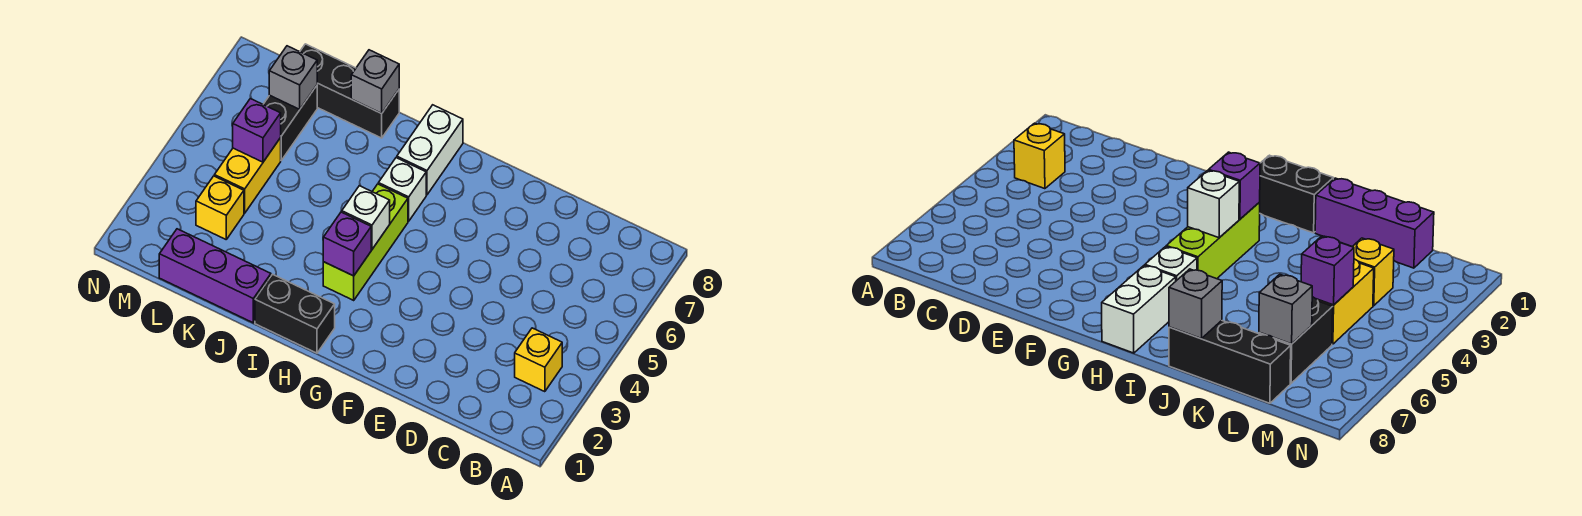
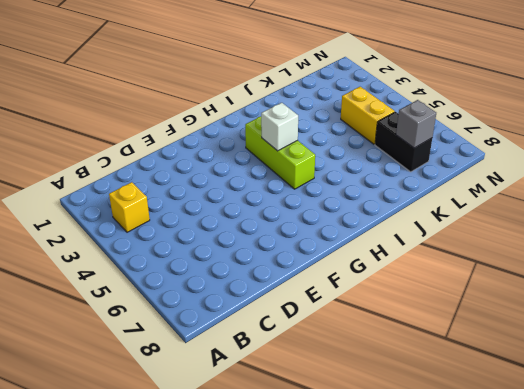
none -> black 1x2 brick [255,274,335,353]
none -> white 1x1 brick [378,158,426,221]
none -> white 1x2 brick [397,105,463,195]

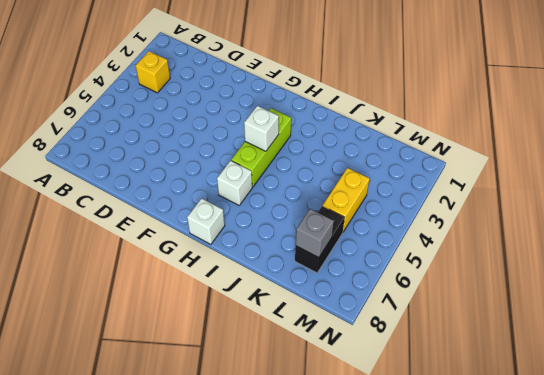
white 1x1 brick [187,198,225,244] -> white 1x2 brick [397,105,463,195]
none -> black 1x2 brick [255,274,335,353]
none -> purple 1x3 brick [159,229,271,323]
none -> black 1x3 brick [300,44,399,138]

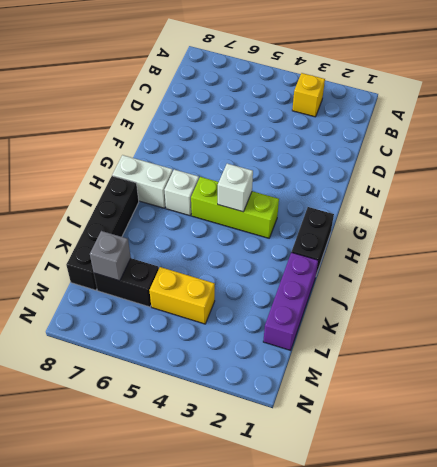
black 1x4 brick [66,176,139,290] -> black 1x3 brick [300,44,399,138]
none -> yellow 1x1 brick [196,176,244,239]
none -> purple 1x1 brick [323,212,371,276]
none -> grey 1x1 brick [351,50,399,113]

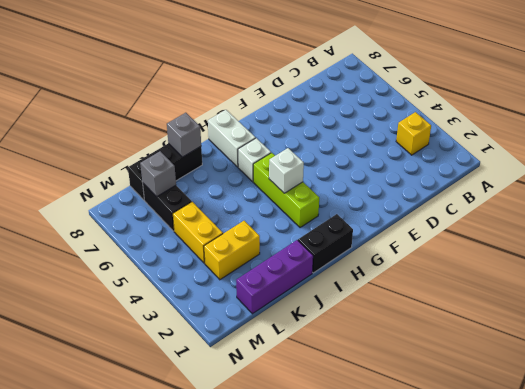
yellow 1x2 brick [204,221,260,280] -> yellow 1x1 brick [196,176,244,239]
none -> purple 1x1 brick [323,212,371,276]
none -> purple 1x1 brick [233,99,281,162]

